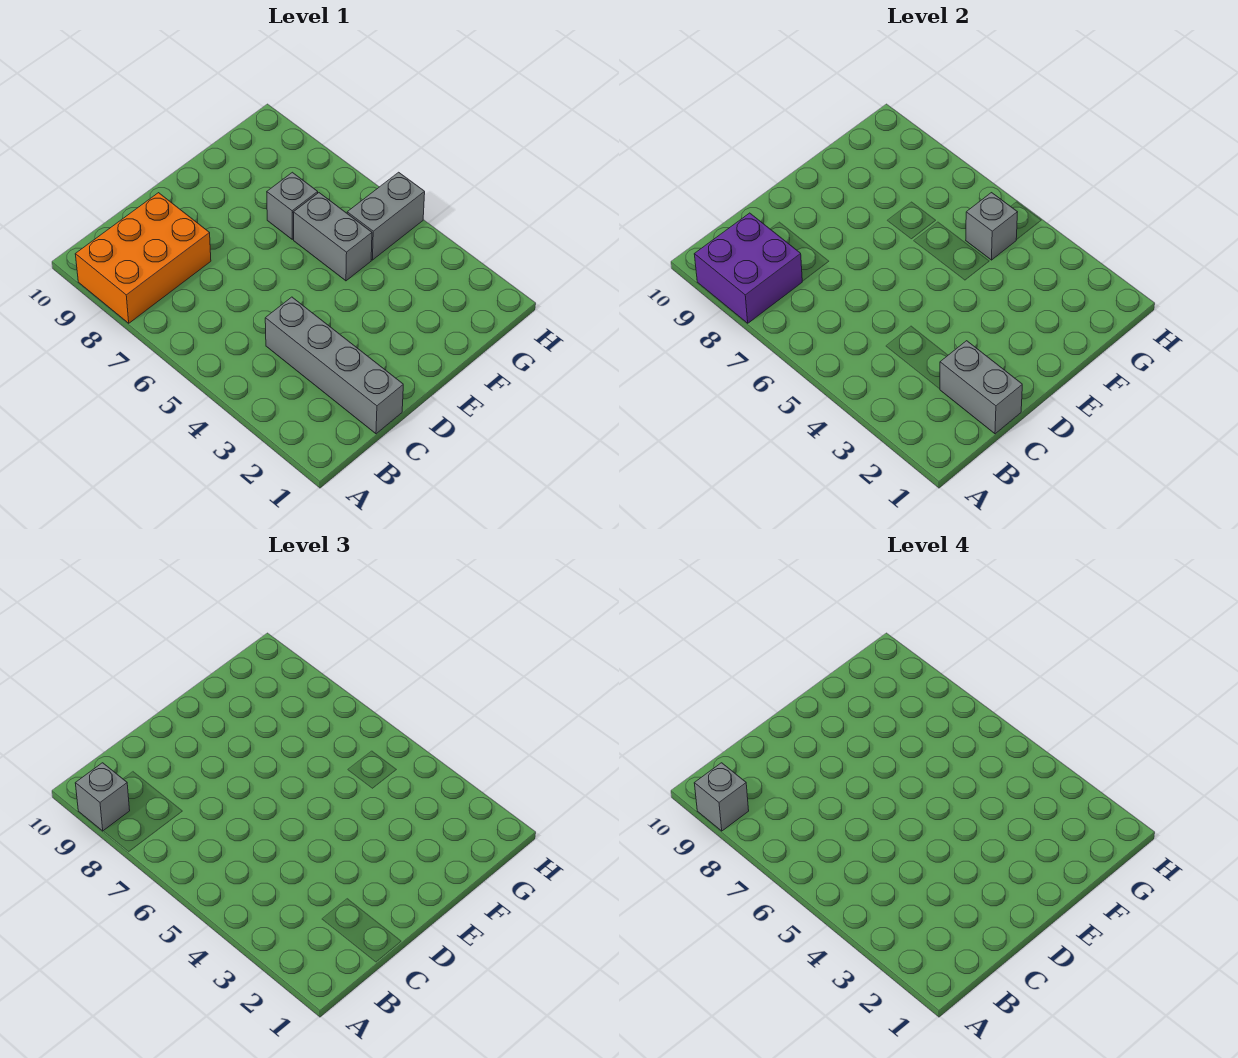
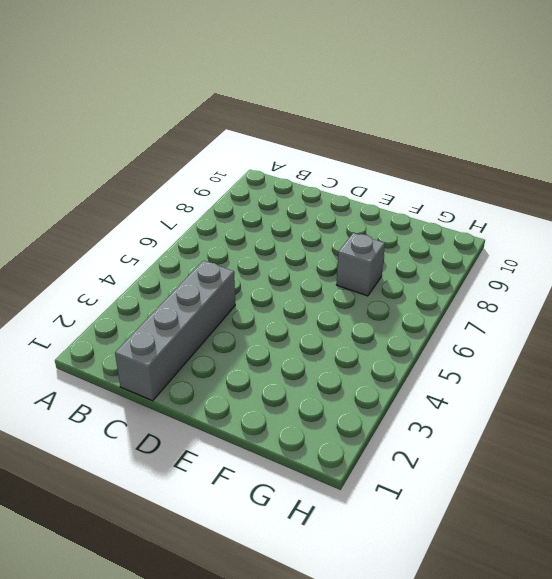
none -> orange 2x3 brick [75,193,211,323]
none -> grey 1x2 brick [293,193,372,281]

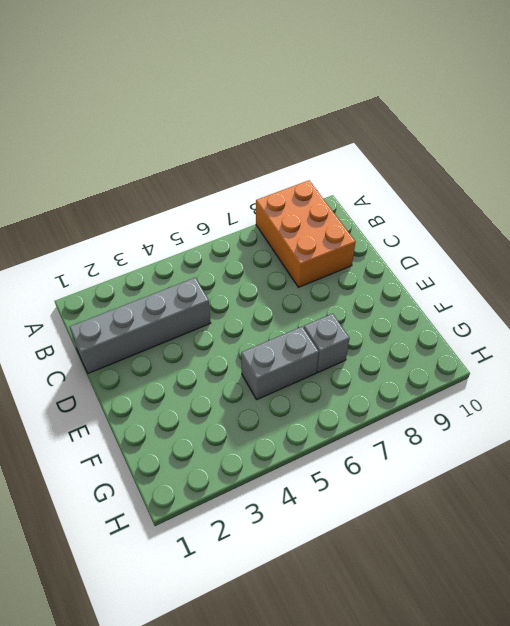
none -> grey 1x2 brick [347,172,425,260]
none -> purple 2x2 brick [694,213,802,323]

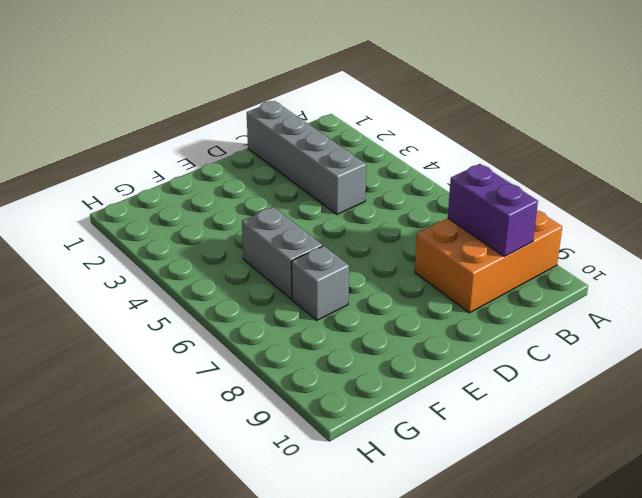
purple 1x2 brick [448,164,538,257] -> purple 2x2 brick [694,213,802,323]
none -> grey 1x2 brick [347,172,425,260]
none -> grey 1x2 brick [940,341,1022,434]

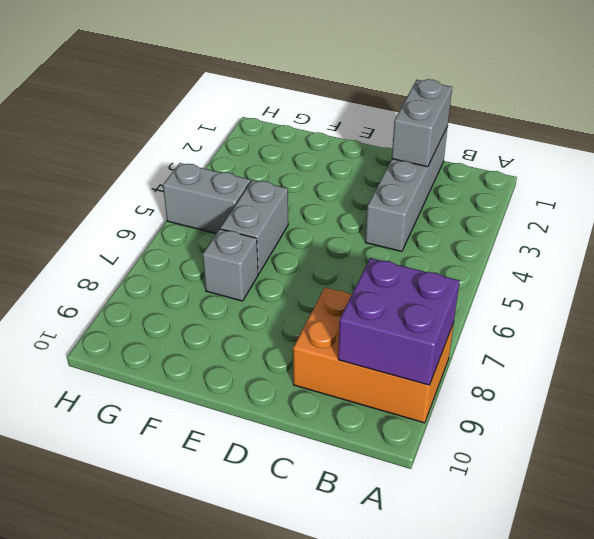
none -> grey 1x1 brick [966,193,1017,260]
none -> grey 1x1 brick [75,763,130,831]

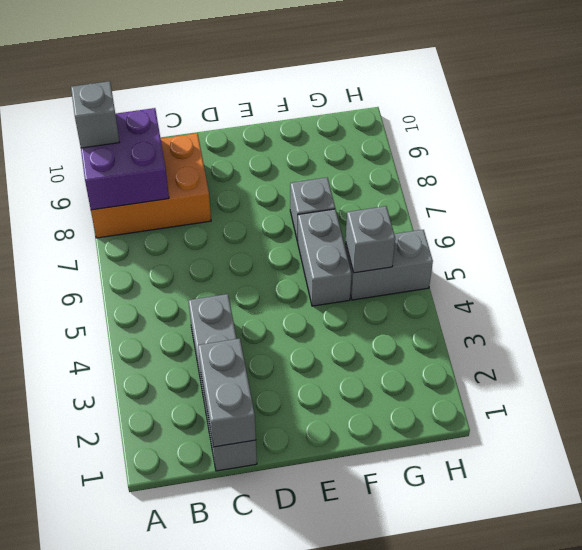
none -> grey 1x1 brick [694,763,749,831]

